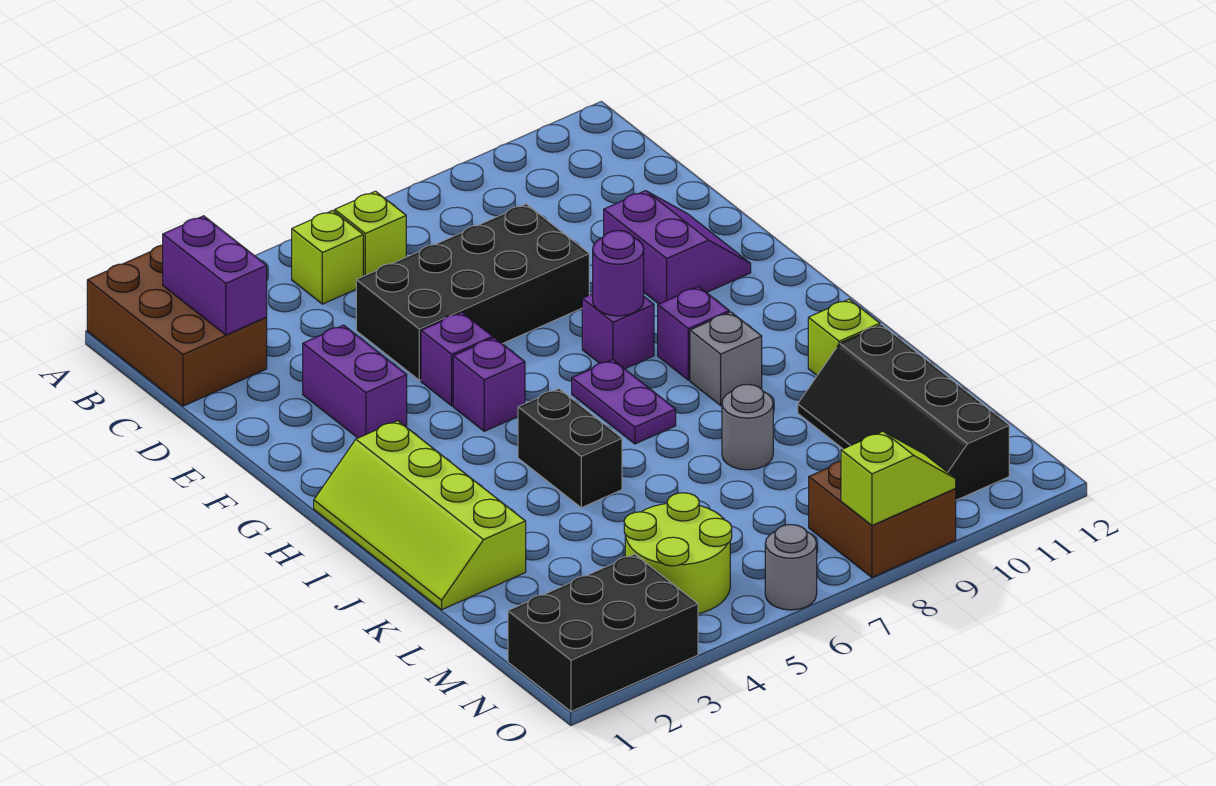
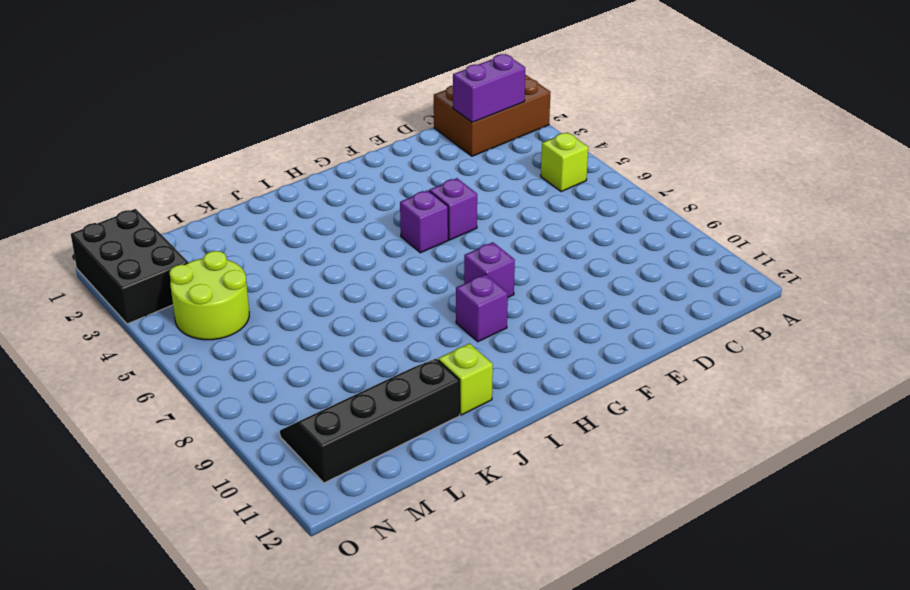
none -> lime 1x1 brick [335,191,406,276]
none -> black 2x4 brick [356,204,589,381]
none -> purple 1x2 brick [303,325,407,438]

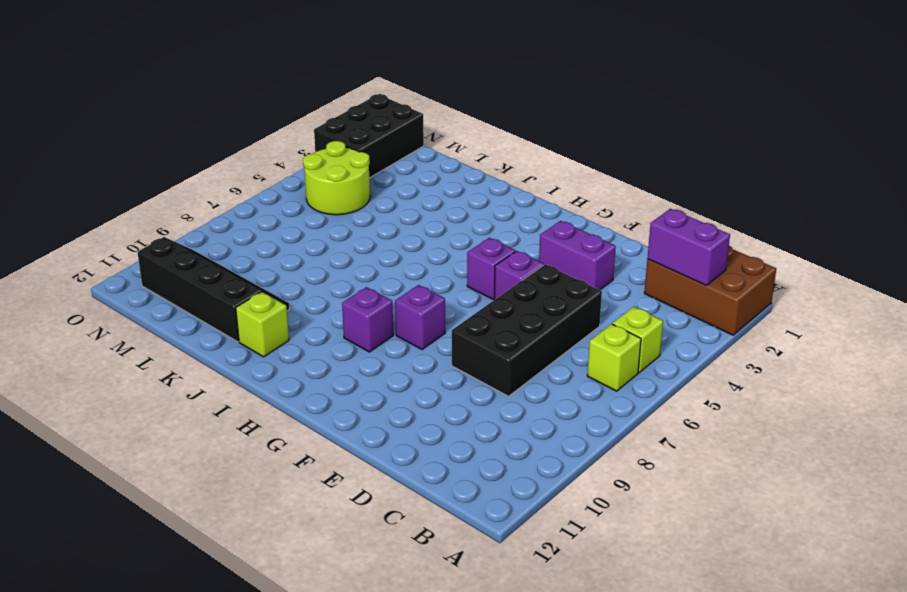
none -> purple 2x2 slope [604,191,751,304]
none -> lime 2x4 slope [314,421,526,610]
none -> purple 1x2 plate [572,360,676,444]

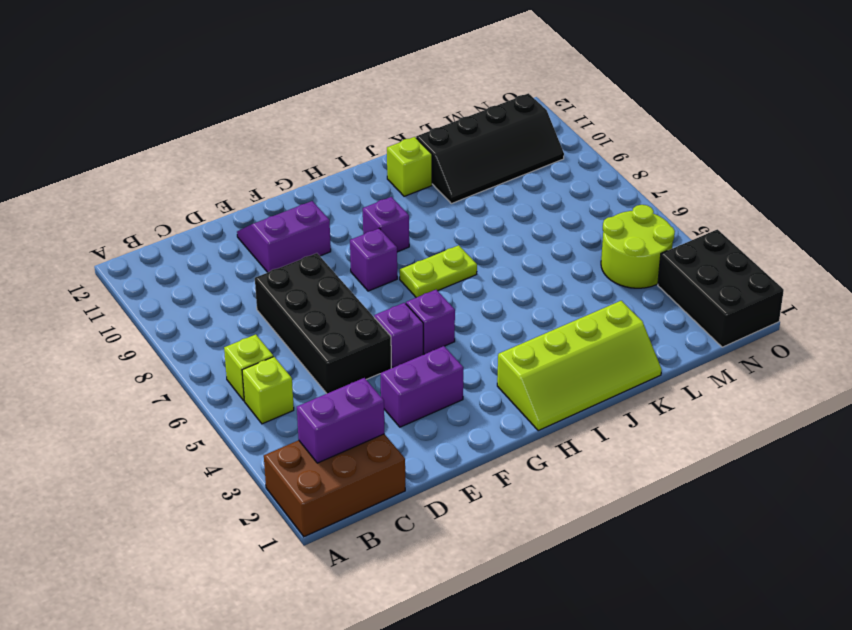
lime 1x2 plate [400,245,477,298] -> purple 1x2 plate [572,360,676,444]
none -> black 1x2 brick [518,389,622,508]
none -> grey 1x1 brick [690,312,762,406]
none -> grey 1x1 round brick [722,384,773,470]

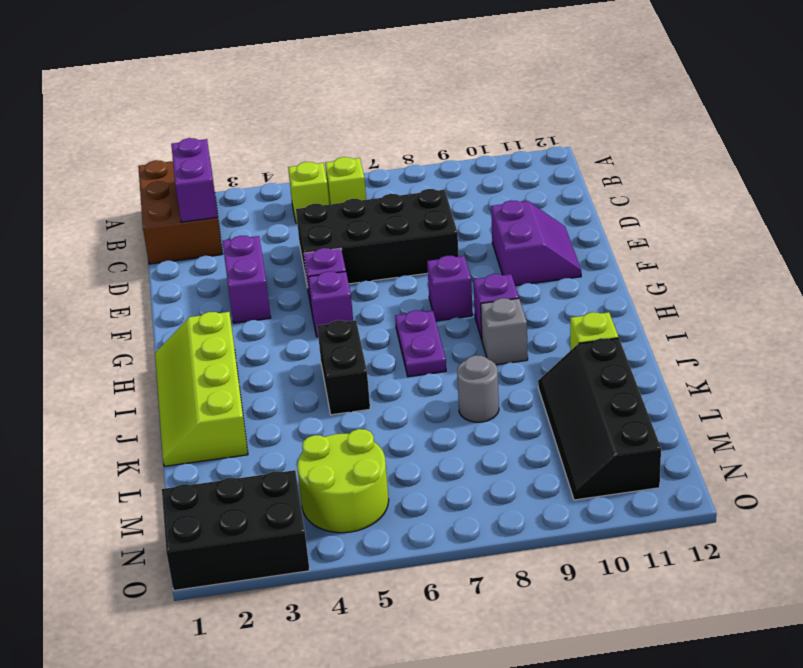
none -> brown 2x2 brick [809,461,956,577]
none -> grey 1x1 round brick [765,525,817,610]
none -> purple 1x1 round brick [593,231,644,316]

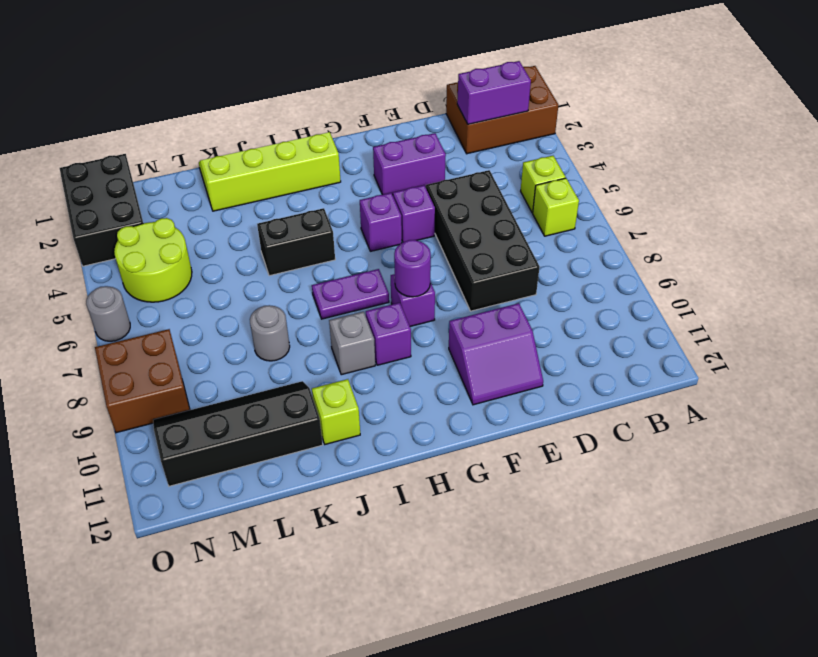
none -> lime 1x2 slope [841,432,956,525]

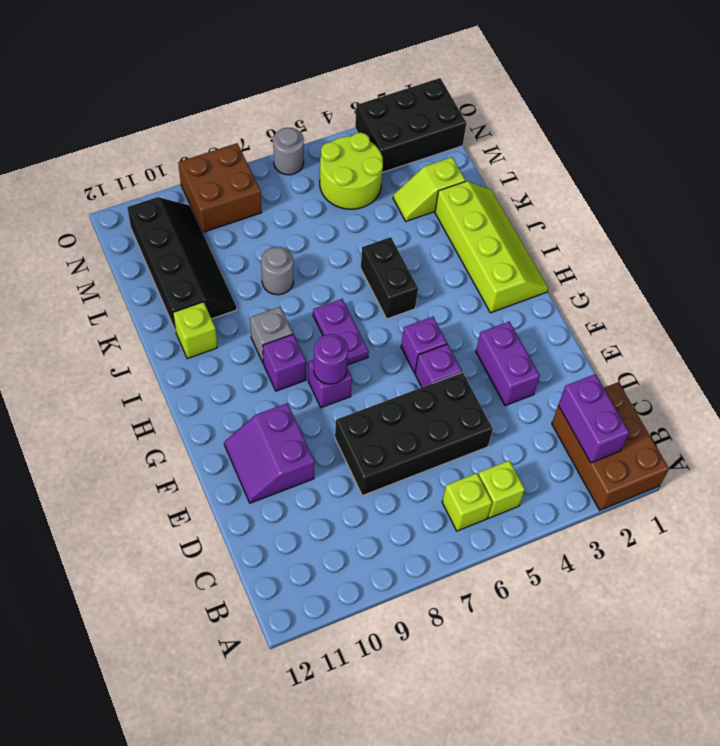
lime 1x2 slope [393,157,465,221] -> lime 1x2 slope moved to [841,432,956,525]

